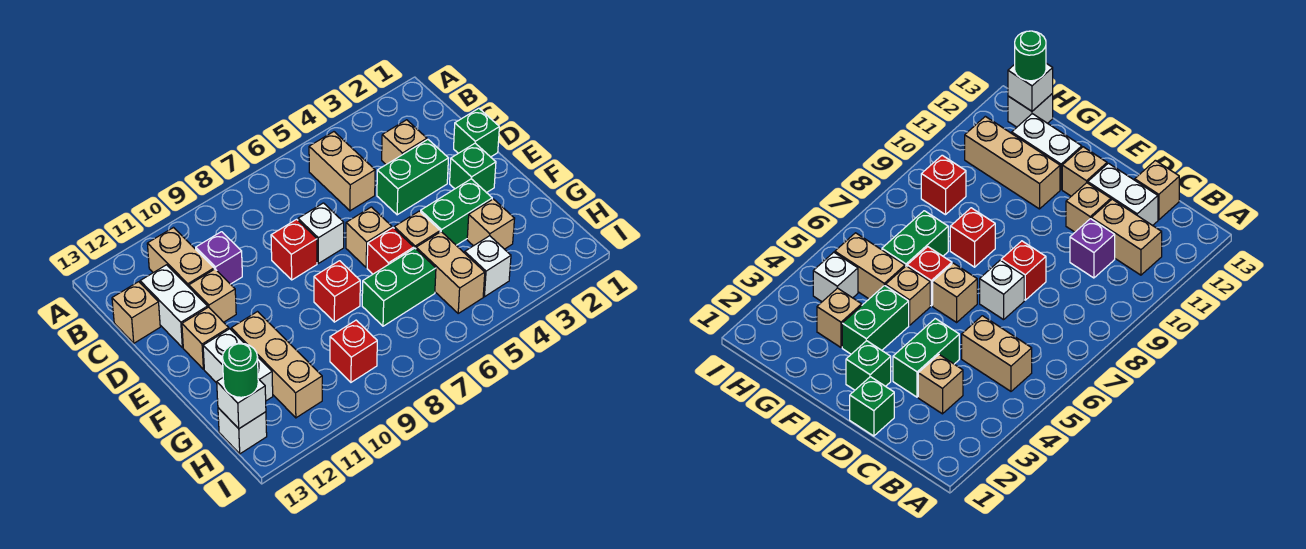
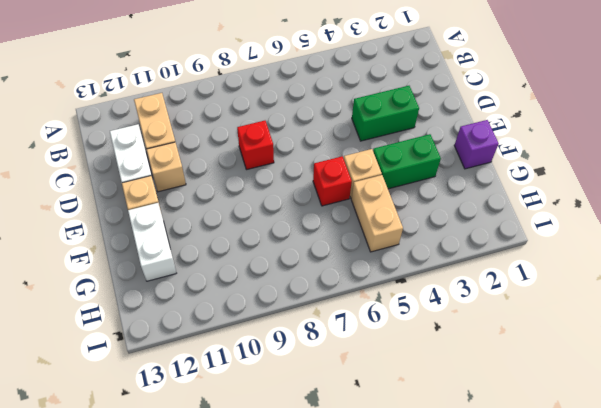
purple 1x1 brick [454,120,499,169] -> purple 1x1 brick moved to [196,232,242,284]
none -> tan 1x2 brick [309,132,375,211]
none -> tan 1x1 brick [382,120,427,164]
none -> tan 1x1 brick [112,282,160,343]

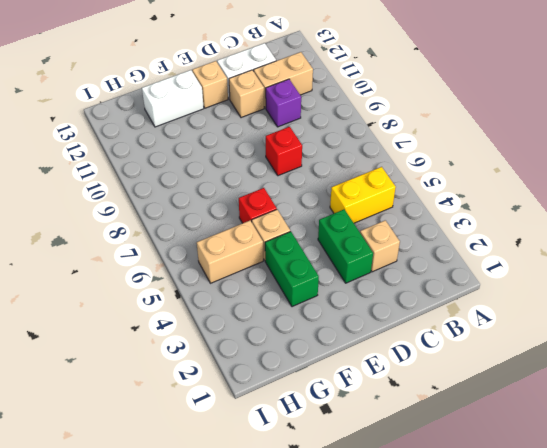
yellow 1x2 brick [330,167,396,223] -> tan 1x2 brick [309,132,375,211]
none -> tan 1x1 brick [112,282,160,343]
none -> green 1x1 brick [454,108,499,157]
none -> white 1x1 brick [298,203,344,263]

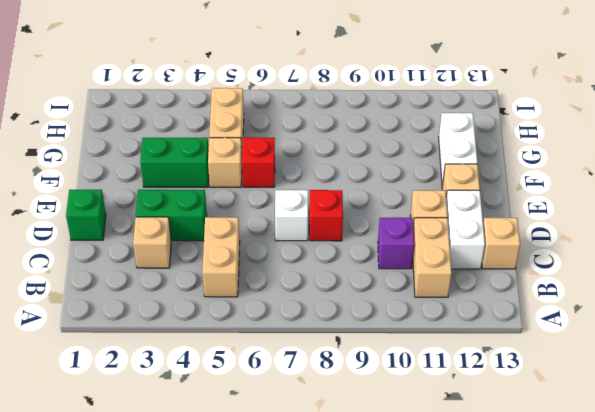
none -> green 1x1 brick [450,143,496,193]
none -> tan 1x1 brick [346,207,392,267]
none -> red 1x1 brick [314,261,360,322]

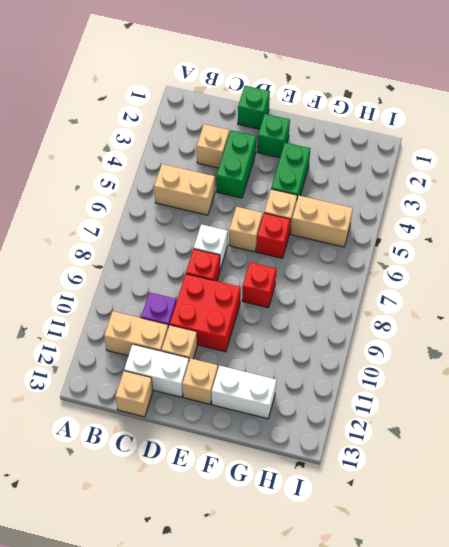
red 2x2 brick [170,274,241,352] -> none
none -> tan 1x3 brick [231,312,322,418]
none -> tan 1x1 brick [467,199,515,249]
none -> green 1x2 brick [362,248,436,326]

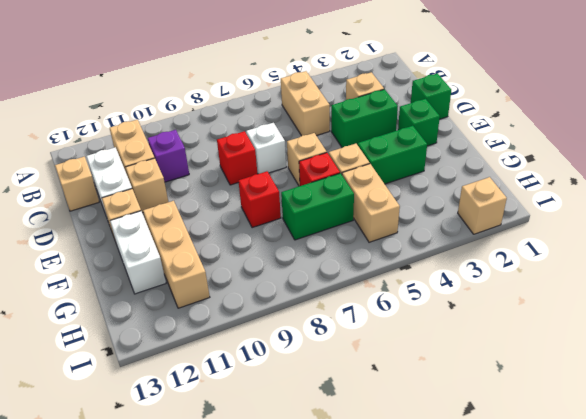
tan 1x1 brick [458,177,507,234] -> tan 1x1 brick moved to [467,199,515,249]
none -> white 1x1 brick [465,236,511,297]
none -> red 1x1 brick [330,320,377,382]
none -> white 1x1 brick [218,408,267,454]

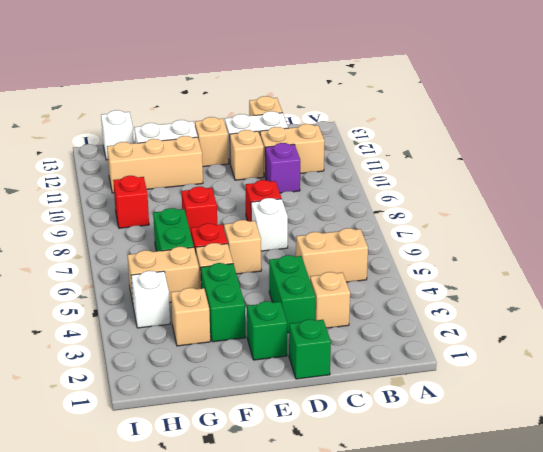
none -> white 1x1 brick [217,378,266,429]
none -> green 1x1 round brick [223,343,258,397]

